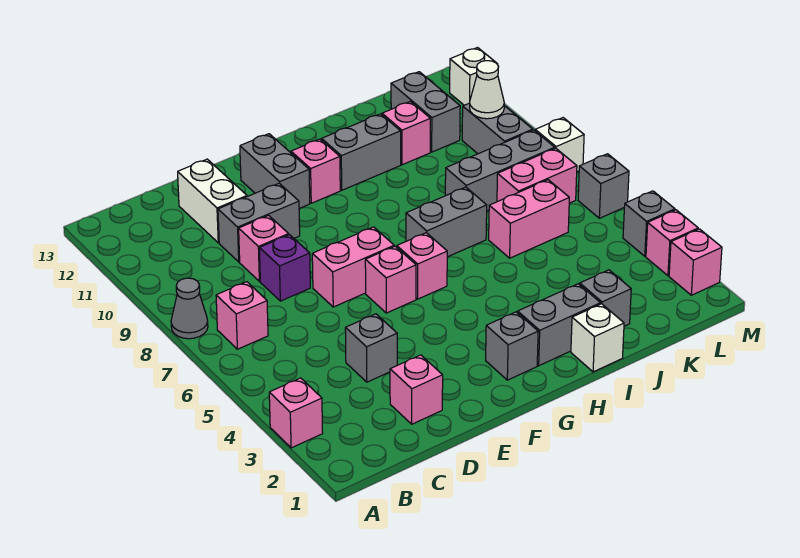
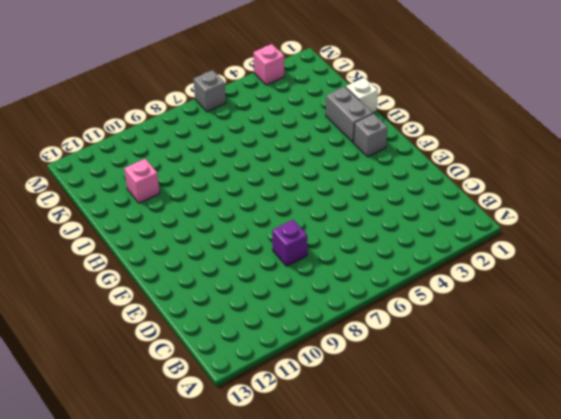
none -> pink 1x1 brick [269,378,323,448]
none -> grey 1x1 cone [171,278,208,339]
none -> pink 1x1 brick [216,282,268,349]
none -> pink 1x1 brick [390,355,443,424]

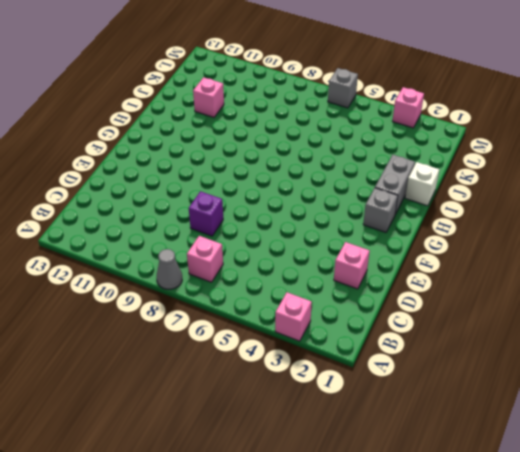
none -> grey 1x1 brick [345,314,397,382]
none -> pink 1x1 brick [239,215,289,281]
none -> grey 1x2 brick [218,183,300,262]
none -> white 1x2 brick [178,159,247,243]

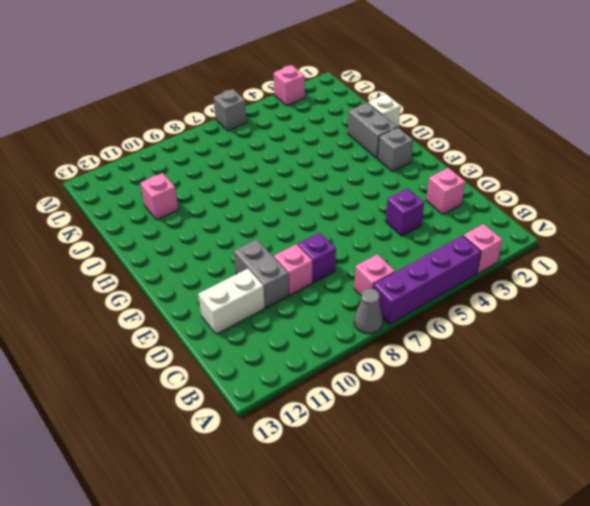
purple 1x4 brick [373,235,481,324] -> none
purple 1x1 brick [385,188,424,236] -> grey 1x1 brick [345,314,397,382]
none -> pink 1x2 brick [312,227,394,307]
none -> pink 1x1 brick [365,246,416,313]
none -> grey 1x2 brick [240,134,310,209]
none -> pink 1x1 brick [397,233,447,299]

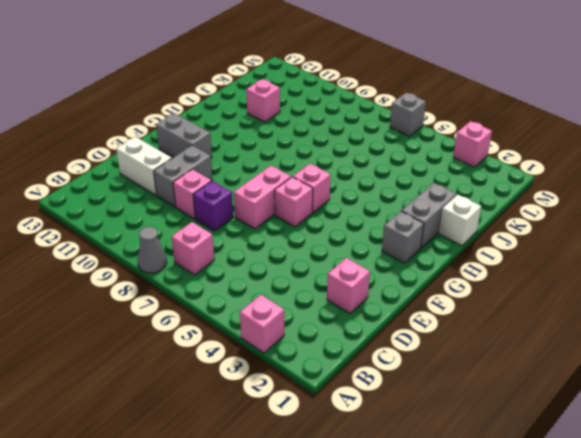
none -> grey 1x1 brick [345,314,397,382]
none -> pink 1x1 brick [291,139,340,203]
none -> grey 1x2 brick [406,187,487,257]
none -> grey 1x2 brick [322,114,401,190]

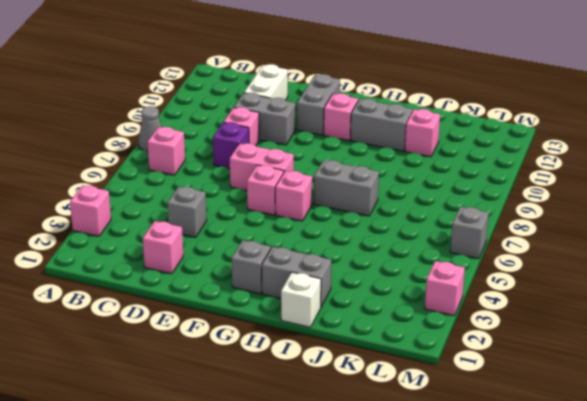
none -> grey 1x1 brick [580,270,631,326]
none -> pink 1x2 brick [489,180,569,258]
none -> grey 1x3 brick [445,130,555,211]
none -> pink 1x2 brick [497,148,577,203]

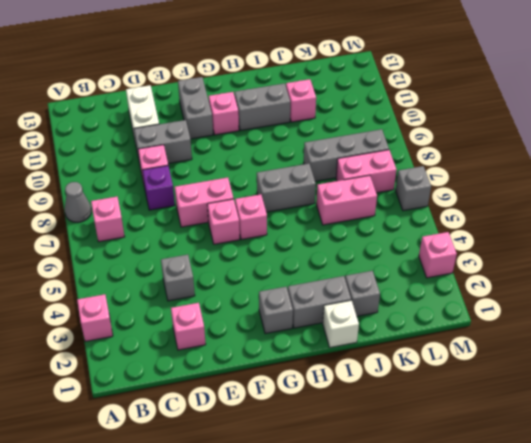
none -> grey 1x2 brick [391,72,460,152]
none -> grey 1x2 brick [462,103,533,154]
none -> pink 1x1 brick [669,229,722,295]
none -> grey 1x1 brick [623,191,675,256]

